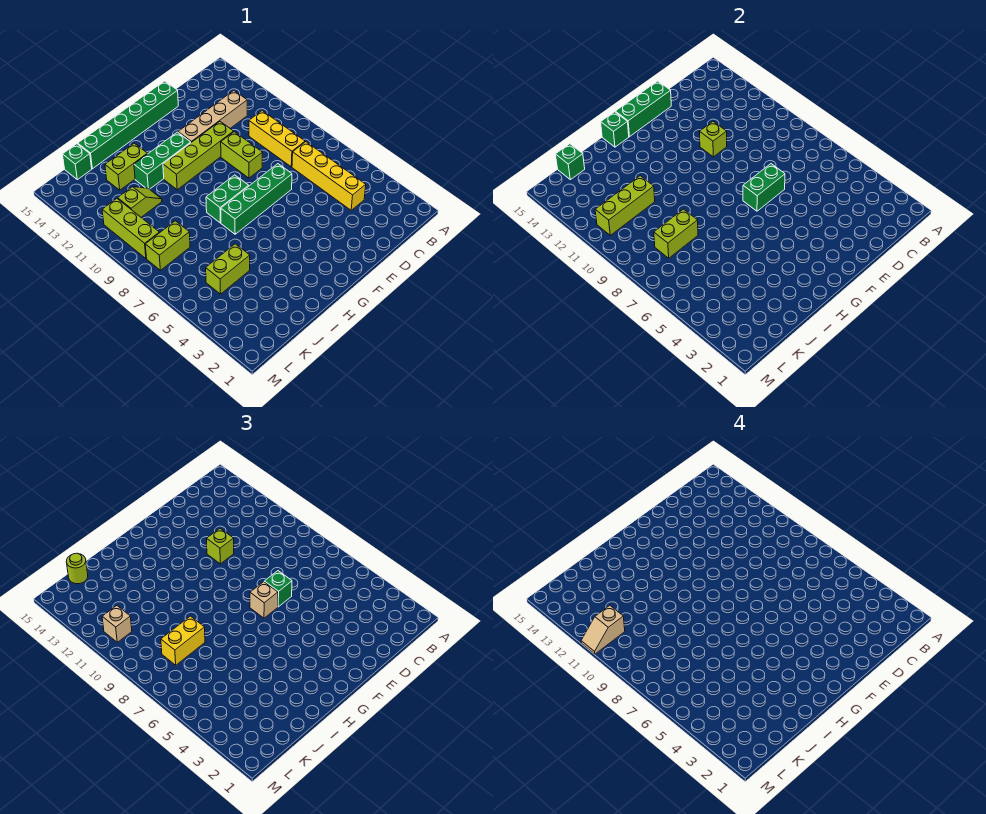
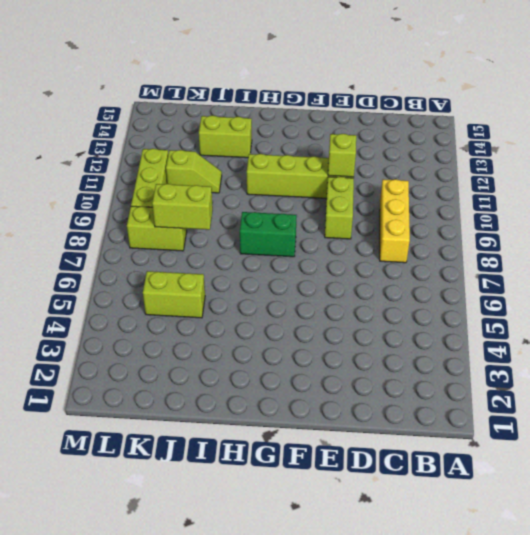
none -> yellow 1x4 brick [292,142,366,210]
none -> tan 1x4 brick [178,91,247,142]
none -> green 1x4 brick [221,164,292,234]

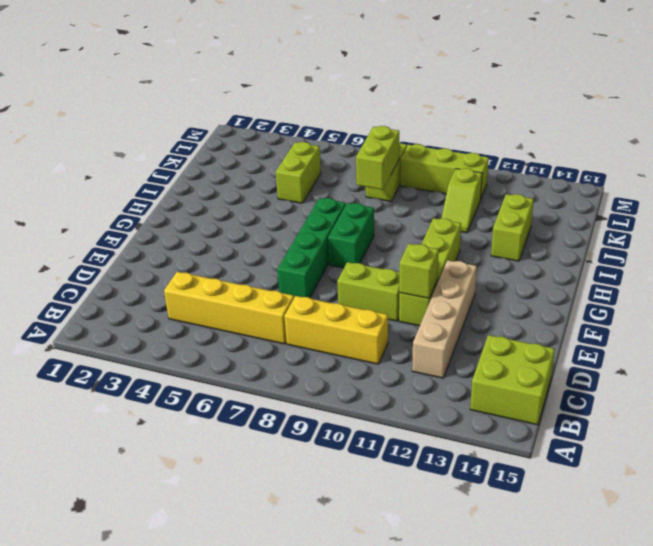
lime 2x2 brick [470,335,555,425] -> none
none -> green 1x6 brick [78,81,178,169]
none -> green 1x3 brick [134,132,191,189]
none -> green 1x1 brick [62,144,92,180]

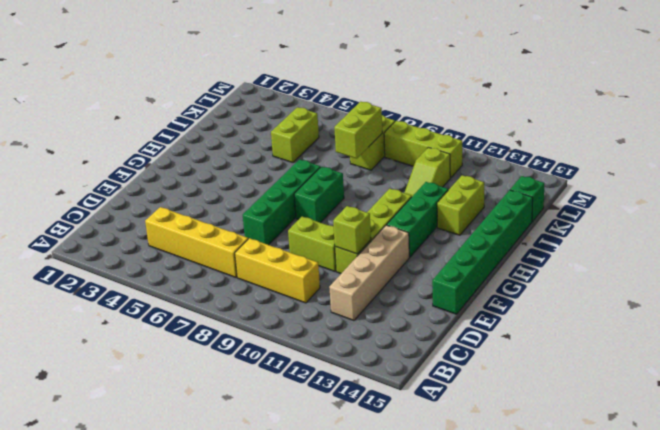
none -> green 1x2 brick [743,164,785,211]
none -> green 1x3 brick [615,81,671,136]
none -> green 1x1 brick [601,112,629,147]

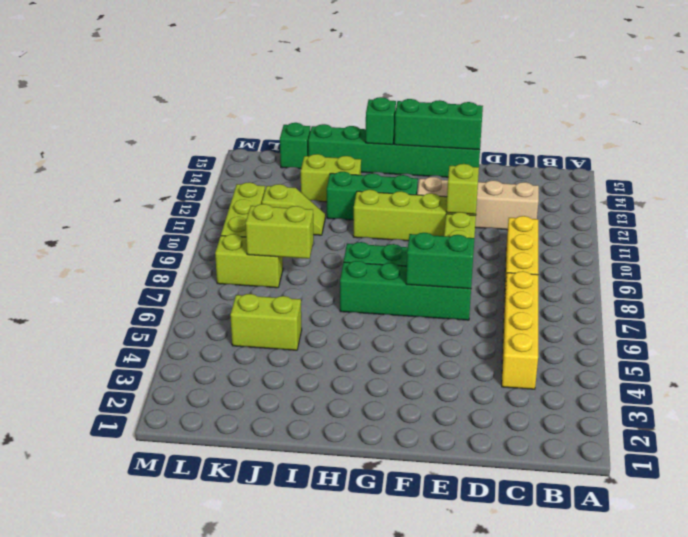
none -> lime 1x3 brick [595,176,655,235]
none -> green 1x1 brick [555,144,585,180]
none -> green 1x1 brick [264,571,292,607]

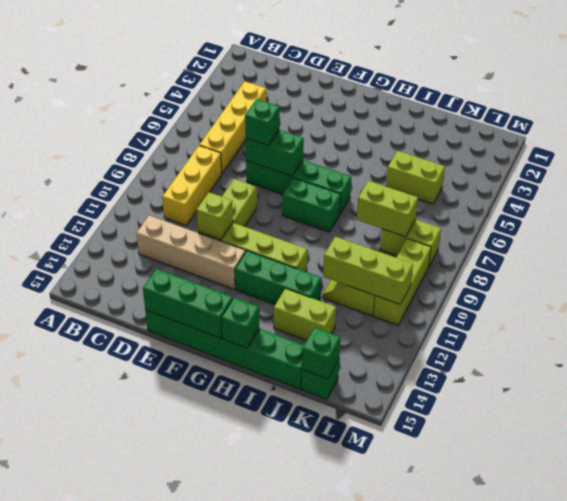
none -> lime 1x1 brick [207,529,234,564]
none -> tan 1x1 brick [250,582,278,618]
none -> yellow 1x2 brick [161,616,205,665]

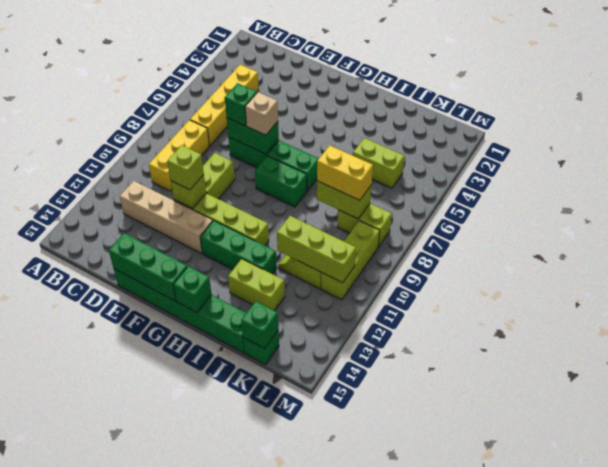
none -> lime 1x1 round brick [66,553,88,584]
none -> tan 1x1 brick [102,606,132,642]
none -> tan 1x2 slope [581,606,625,654]

